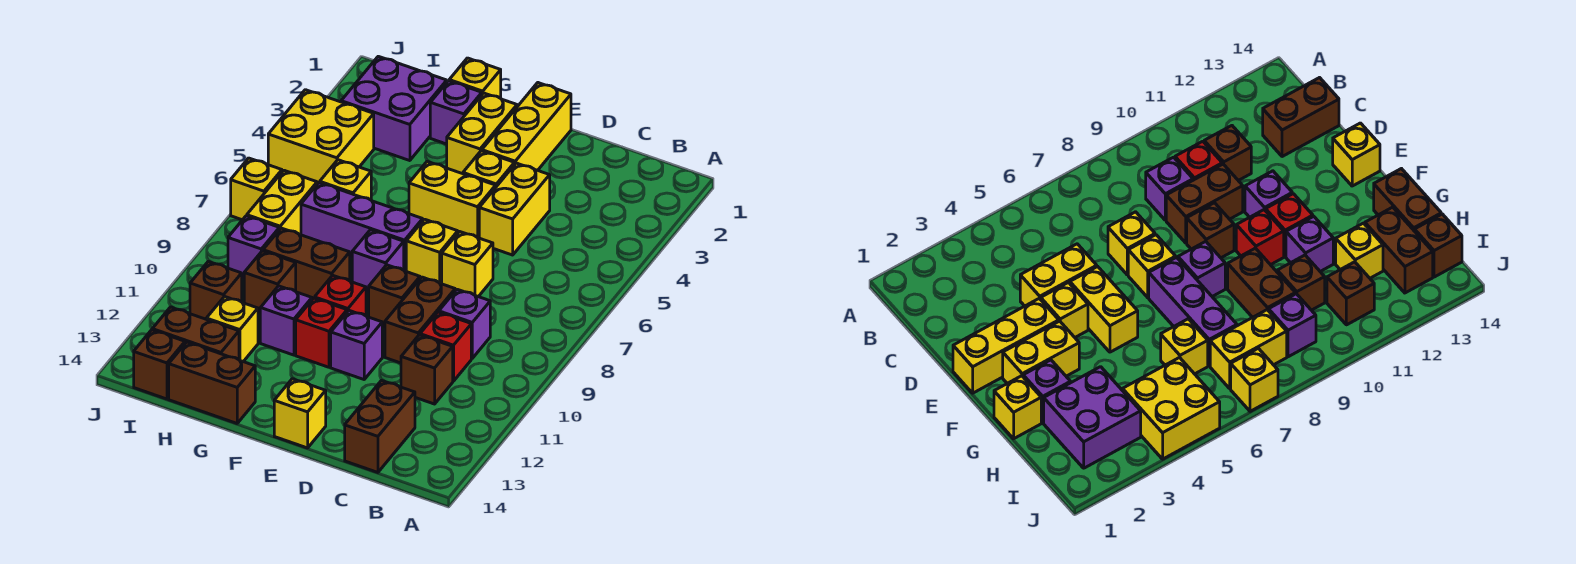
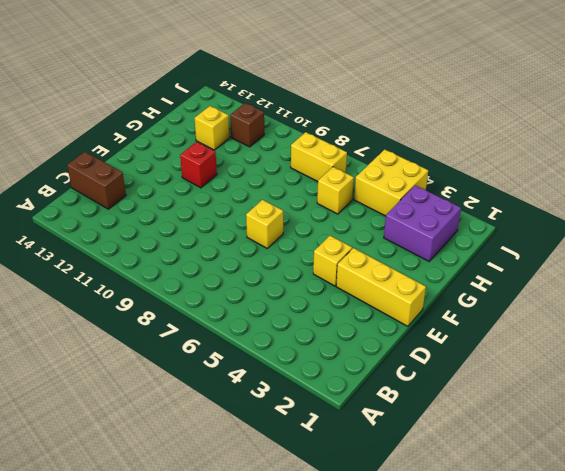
none -> purple 1x1 brick [439,289,490,358]
none -> red 1x1 brick [420,312,471,381]
none -> brown 1x1 brick [401,335,453,404]
none -> yellow 1x2 brick [479,163,550,255]

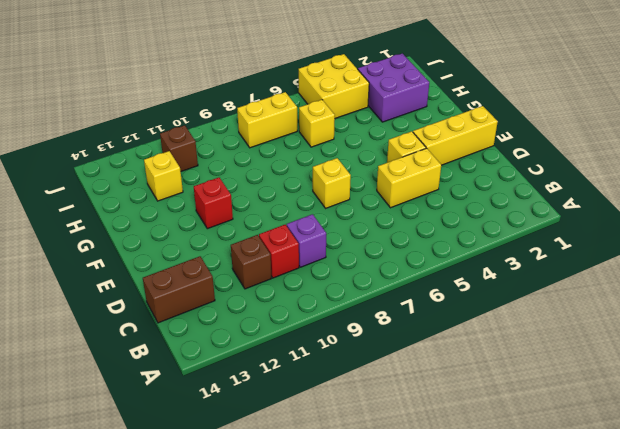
none -> yellow 1x1 brick [442,232,493,297]
none -> brown 1x2 brick [385,277,455,363]
none -> yellow 1x2 brick [409,162,496,238]
none -> brown 1x1 brick [369,265,420,328]

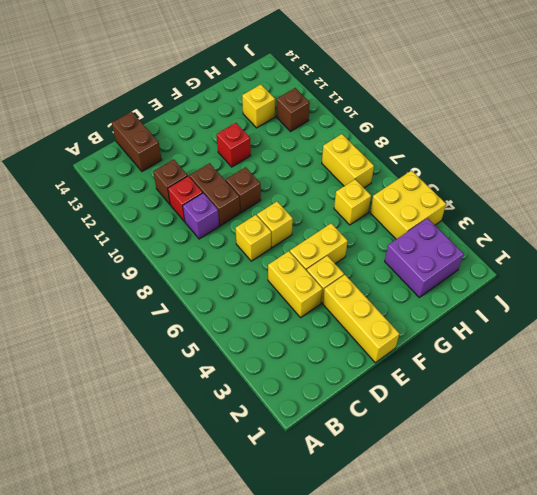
none -> purple 1x1 brick [331,311,382,379]
none -> yellow 1x1 brick [274,379,326,448]
none -> yellow 1x2 brick [447,93,517,174]
none -> purple 1x3 brick [301,183,423,271]

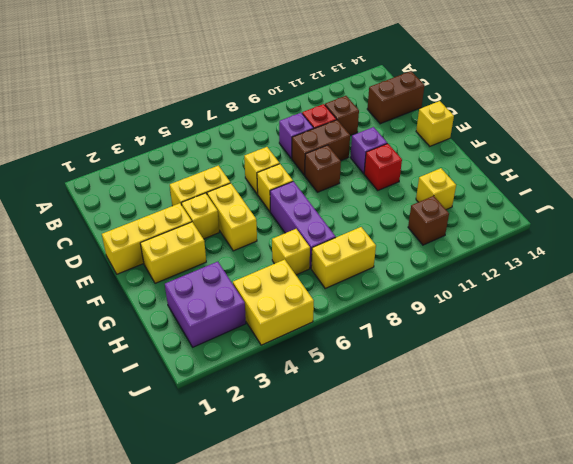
none -> purple 1x1 brick [352,230,404,293]
none -> red 1x1 brick [315,275,366,316]
none -> yellow 1x1 brick [449,58,501,98]
none -> purple 1x1 brick [430,81,482,144]

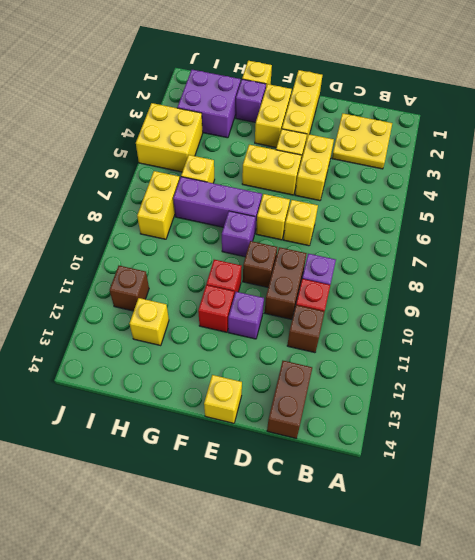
yellow 2x2 plate [332,113,392,169] -> none
none -> brown 1x2 brick [263,228,350,299]
none -> purple 1x1 brick [260,286,312,355]
none -> brown 1x2 brick [169,342,255,423]
none -> brown 1x1 brick [244,251,296,314]

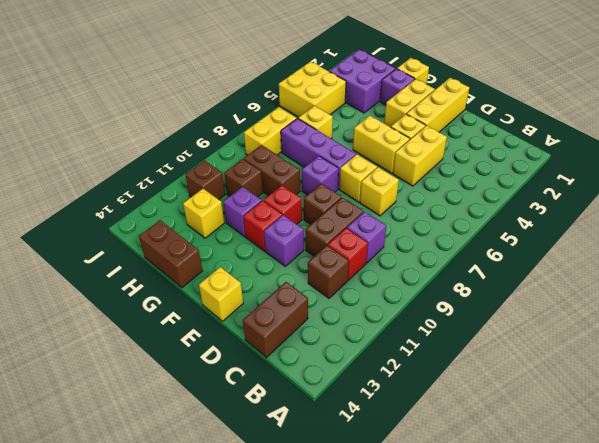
none -> brown 1x2 brick [152,307,239,360]
none -> purple 1x1 brick [228,216,279,279]
none -> brown 1x1 brick [134,330,185,399]
none -> yellow 1x1 brick [231,158,282,220]

